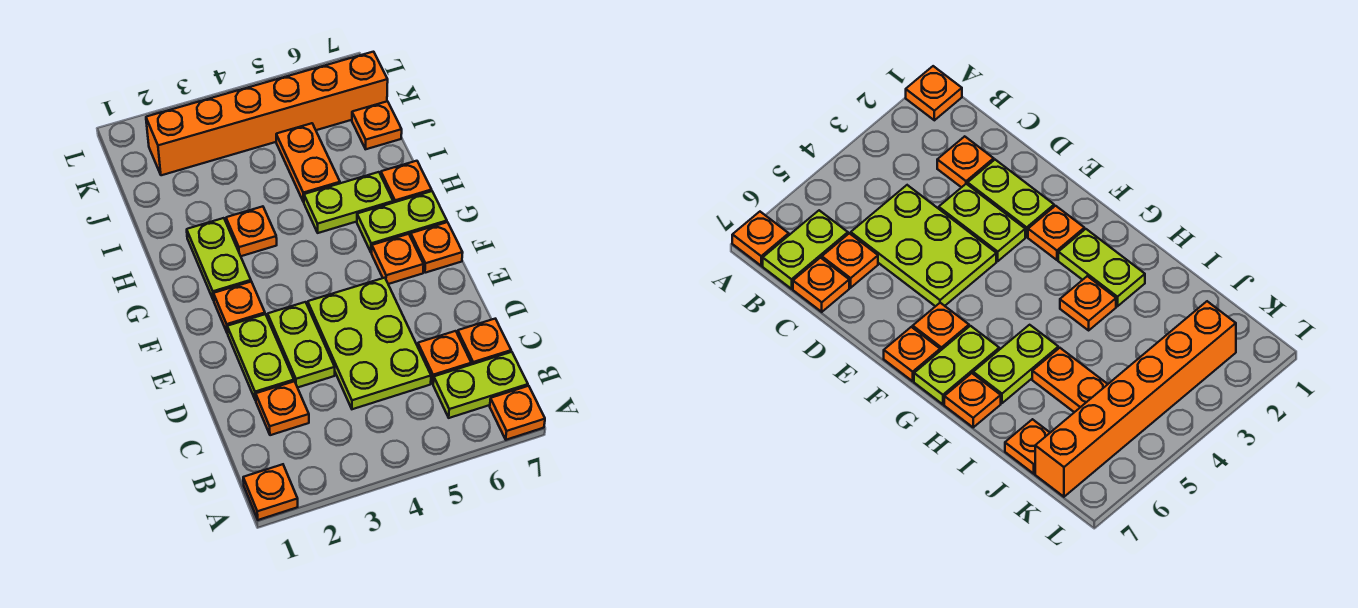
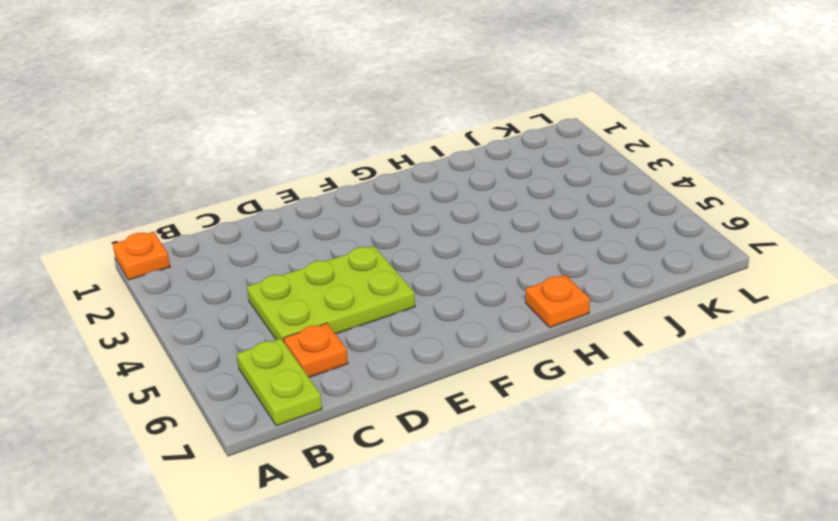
none -> orange 1x1 plate [490,386,545,440]
none -> orange 1x1 plate [256,381,309,435]
none -> orange 1x1 plate [458,319,511,364]

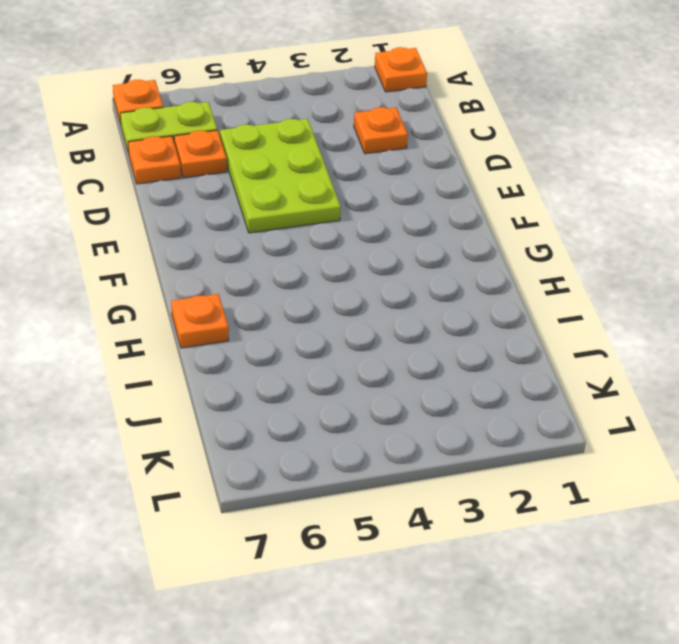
none -> lime 1x2 plate [227,314,294,400]
none -> lime 1x2 plate [268,302,335,388]
none -> orange 1x1 plate [213,282,265,333]

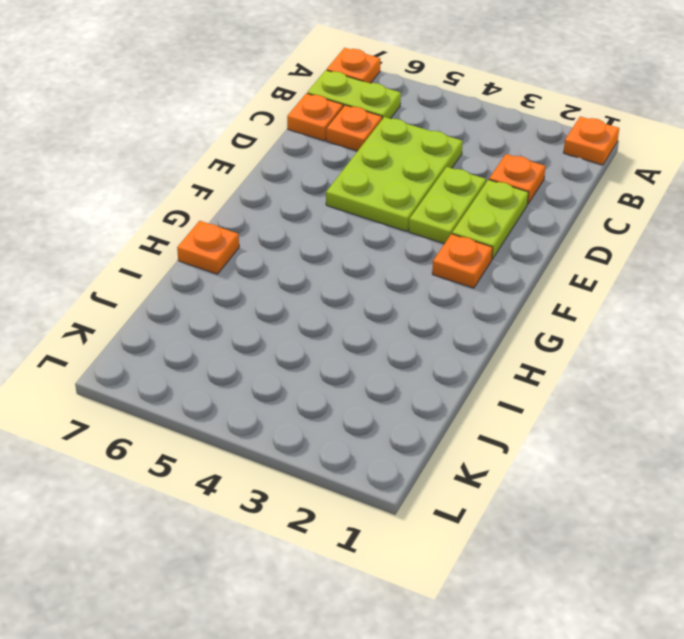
none -> orange 1x1 plate [372,234,424,284]
none -> orange 1x1 plate [411,222,463,273]
none -> lime 1x2 plate [187,218,251,300]

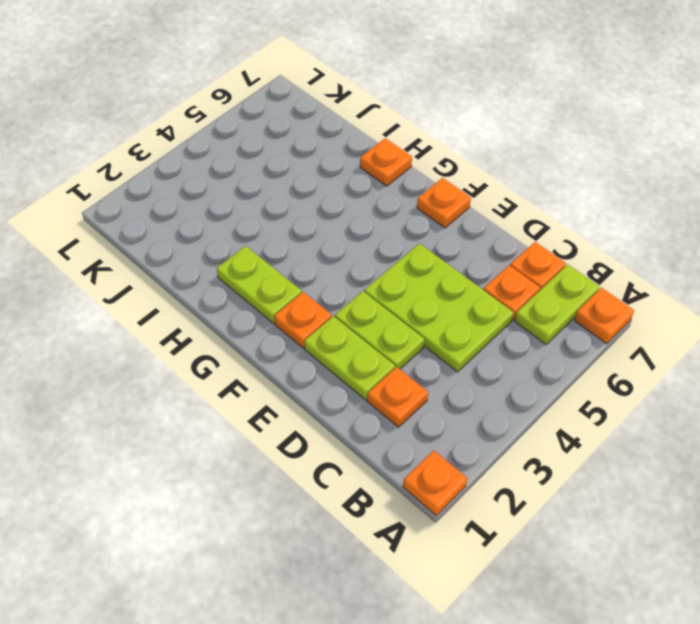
none -> orange 1x1 plate [372,234,424,284]
none -> lime 1x2 plate [357,191,447,253]
none -> orange 1x1 plate [226,206,277,256]

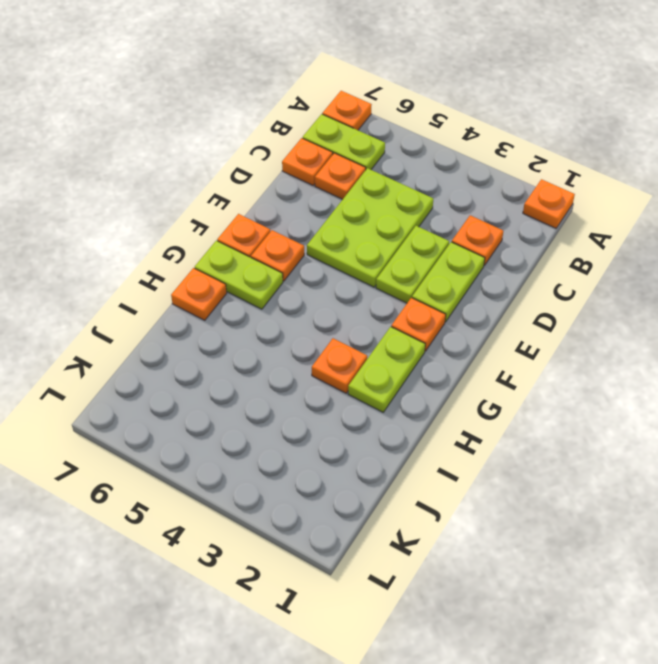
none -> lime 1x2 plate [304,172,393,233]
none -> orange 1x2 plate [276,123,340,202]
none -> orange 1x1 plate [352,101,402,149]

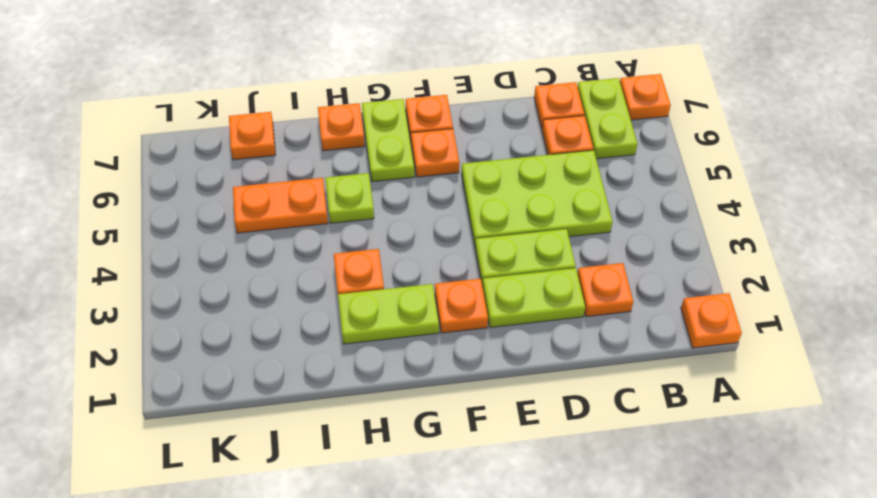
lime 1x1 plate [325,173,374,223] -> lime 1x2 plate [304,172,393,233]
none -> orange 1x6 brick [146,52,388,175]

